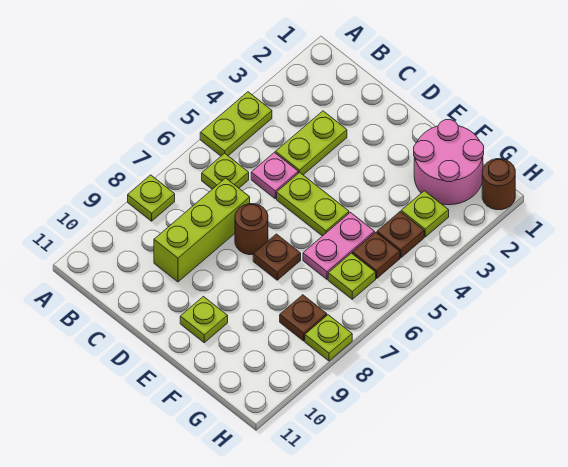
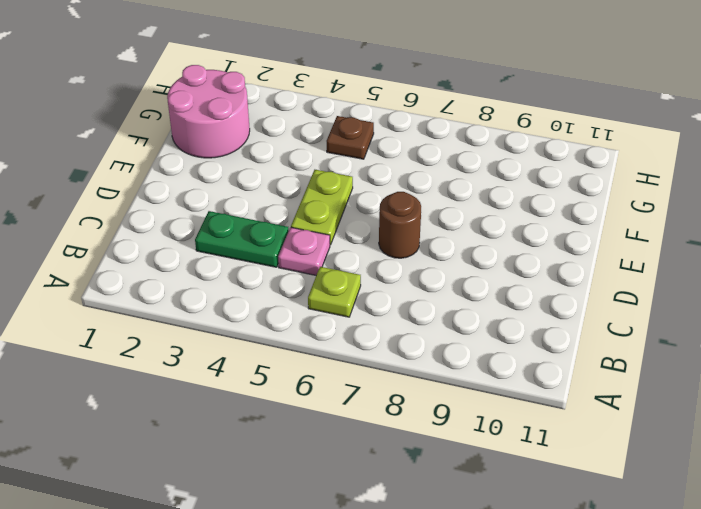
green 1x2 plate [195,211,289,267] -> lime 1x2 plate [275,111,347,175]
none -> lime 1x2 plate [200,92,272,156]
none -> lime 1x1 plate [128,175,175,221]
none -> lime 1x3 brick [154,178,250,282]

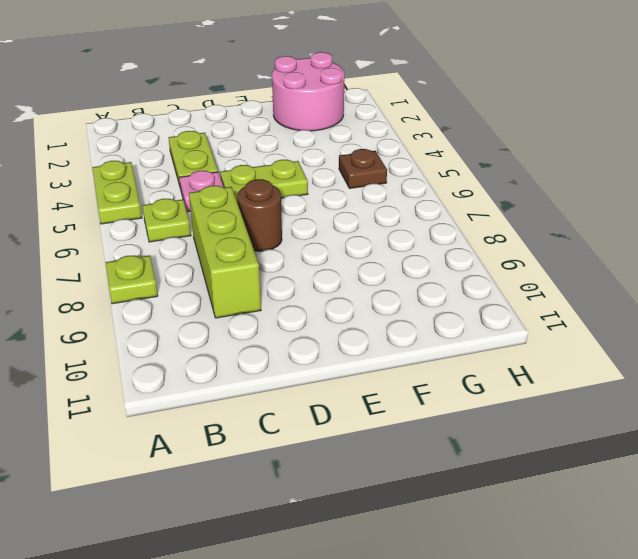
none -> brown 1x1 plate [253,234,301,280]
none -> lime 1x1 plate [180,297,228,343]
none -> pink 1x2 plate [303,212,375,279]

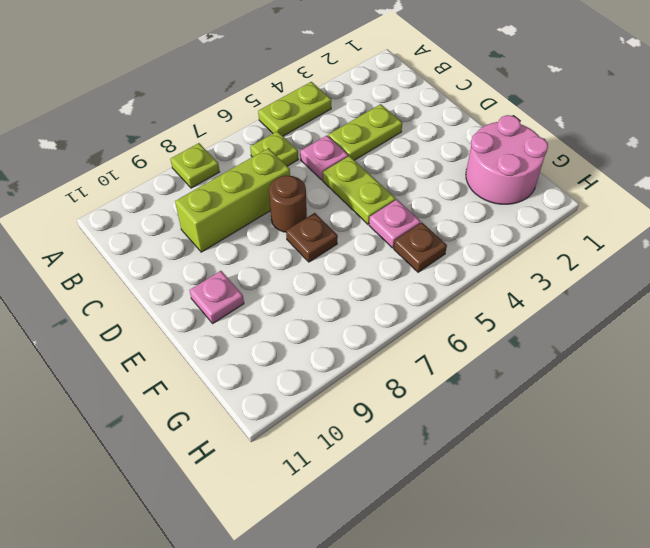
pink 1x1 plate [190,271,244,323] -> lime 1x1 plate [180,297,228,343]
pink 1x1 plate [369,200,421,248] -> pink 1x2 plate [303,212,375,279]
none -> lime 1x1 plate [401,191,449,237]
none -> brown 1x1 plate [377,212,424,258]
none -> lime 1x1 plate [328,253,376,299]

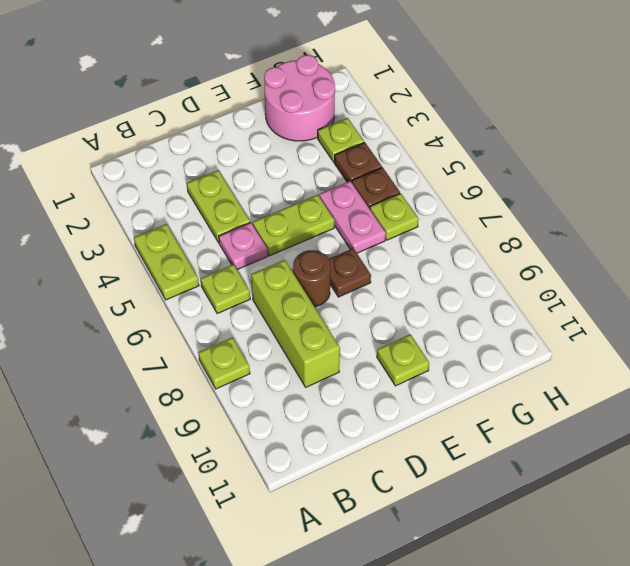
none -> brown 1x1 plate [280,295,327,341]
none -> brown 1x1 round brick [482,159,515,210]
none -> lime 1x1 plate [305,315,352,361]

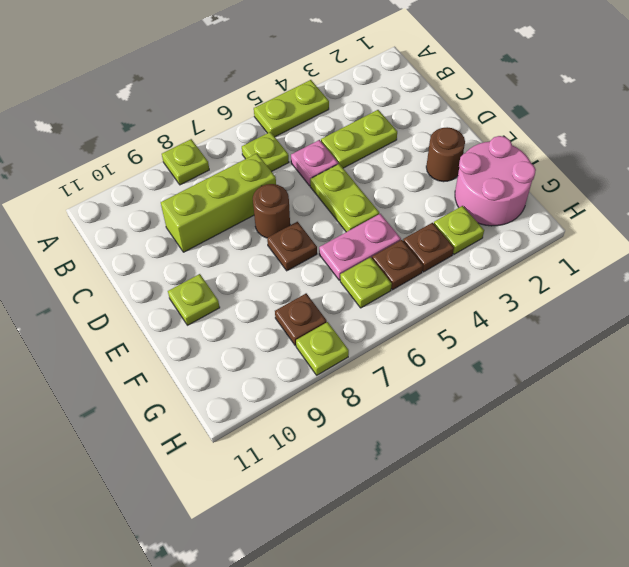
brown 1x1 round brick [426,128,465,182] -> brown 1x1 round brick moved to [482,159,515,210]

